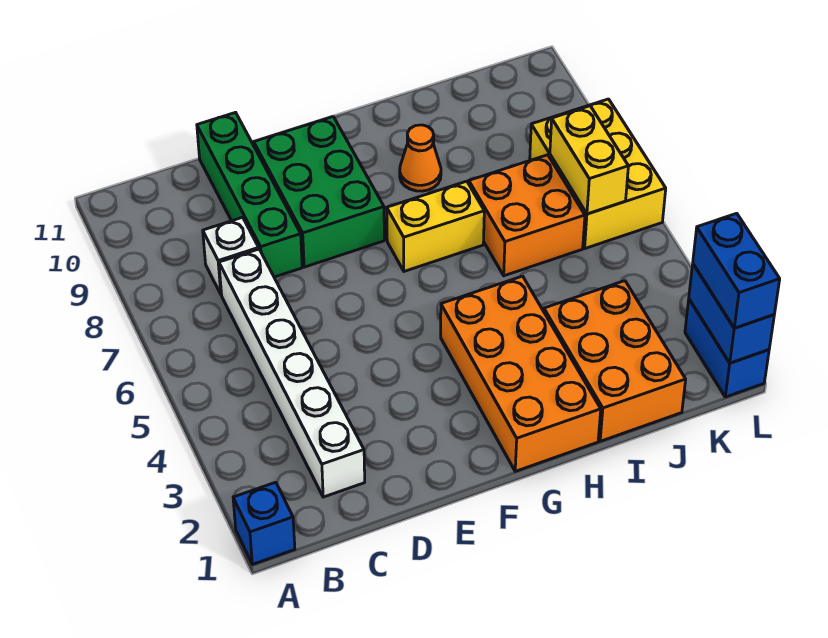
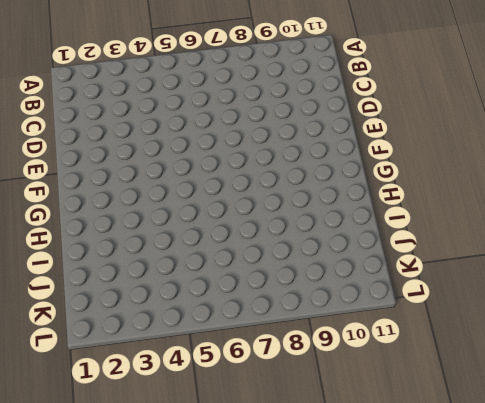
none -> blue 1x1 brick [233,482,295,564]
none -> white 1x6 brick [219,249,365,497]
none -> white 1x1 brick [203,217,259,294]

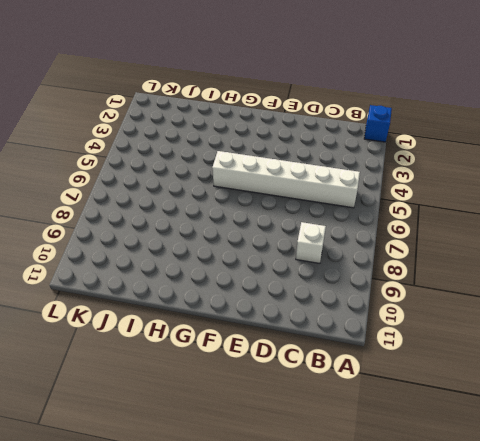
white 1x6 brick [212,151,360,208] -> white 1x6 brick turned to [219,249,365,497]
none -> green 1x4 brick [197,112,302,277]
none -> green 2x3 brick [254,117,384,267]
none -> orange 2x4 brick [441,276,601,471]

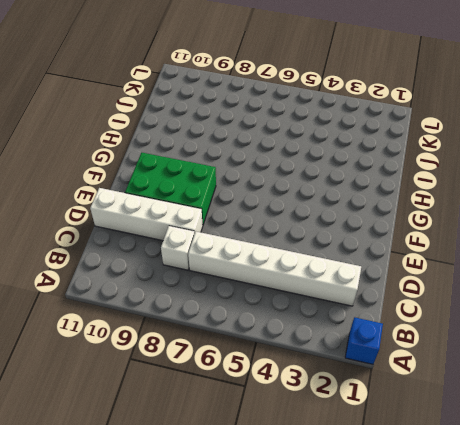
white 1x4 brick [90,188,203,241] -> green 1x4 brick [197,112,302,277]
none -> orange 2x4 brick [441,276,601,471]
none -> yellow 1x2 brick [387,181,484,271]
none -> orange 1x1 cone [400,125,441,191]

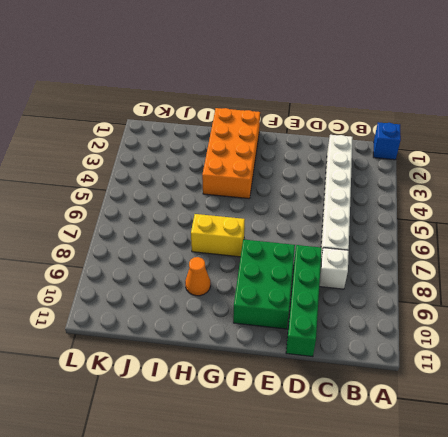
none -> orange 2x3 brick [544,281,686,441]
none -> orange 2x2 brick [469,155,585,276]
none -> yellow 2x3 brick [530,99,666,248]

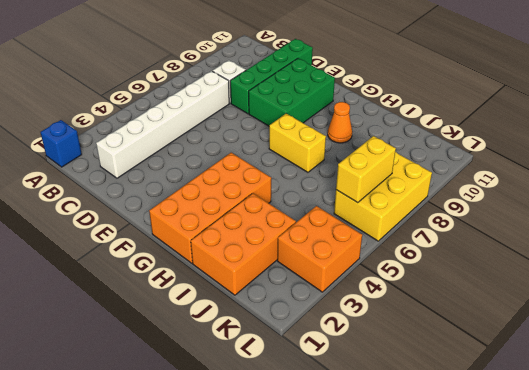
orange 2x2 brick [277,206,362,292] -> orange 2x2 brick moved to [469,155,585,276]
none -> blue 1x2 brick [685,299,769,397]
none -> blue 1x2 brick [689,264,774,363]
none -> blue 1x2 brick [693,213,780,328]

